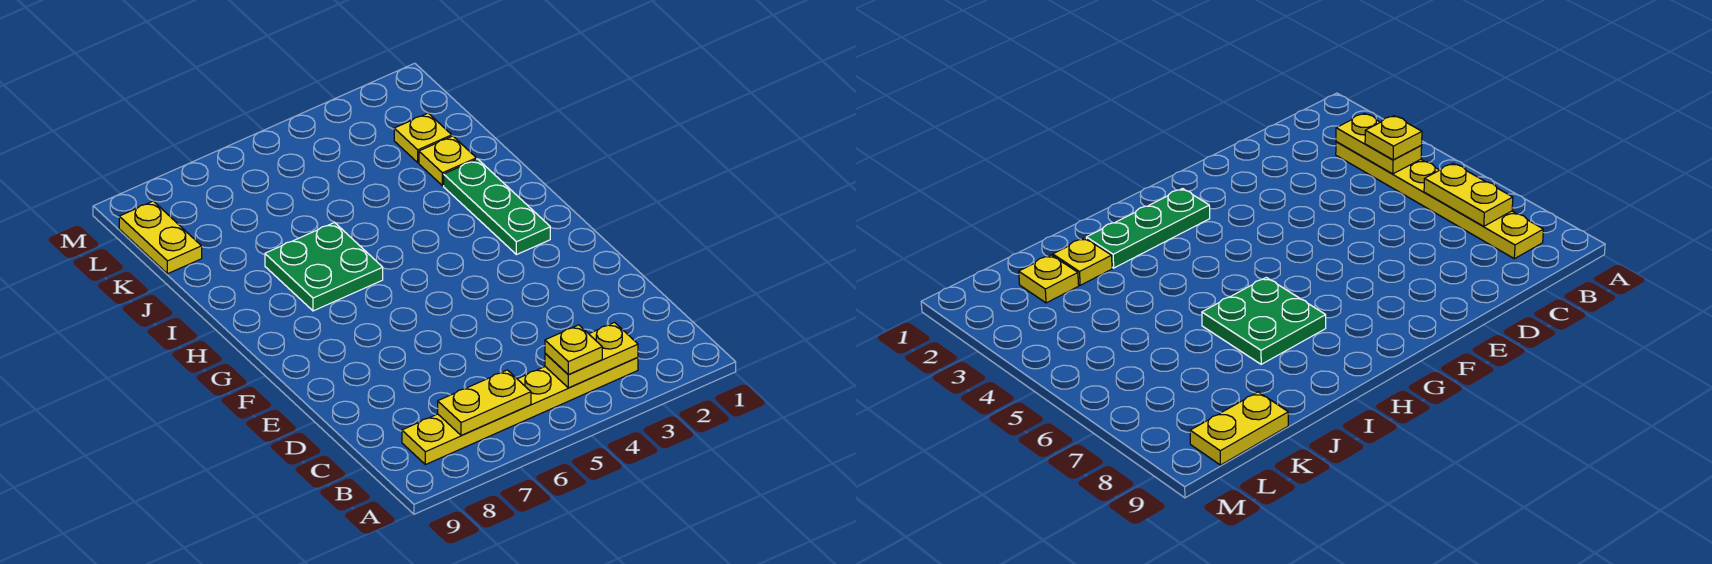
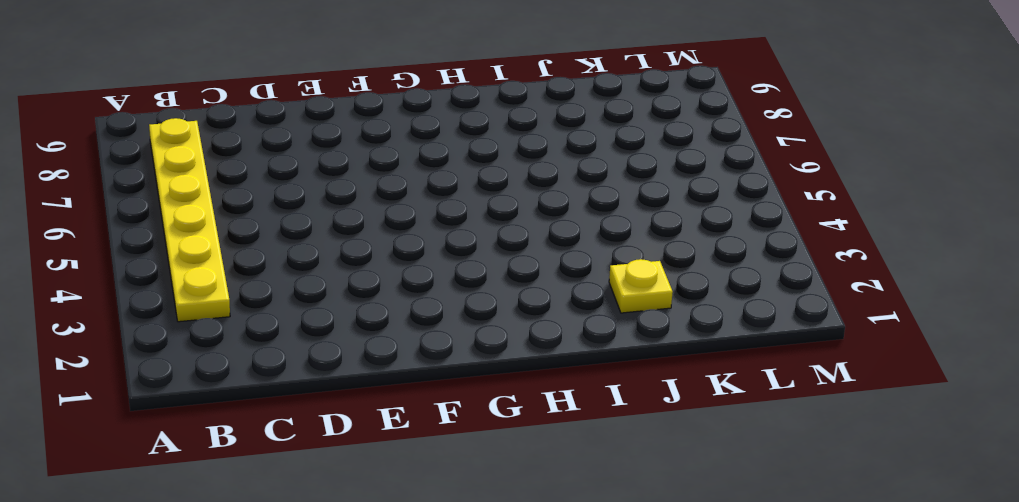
none -> green 1x3 plate [444,159,550,255]
none -> green 2x2 plate [265,222,383,311]

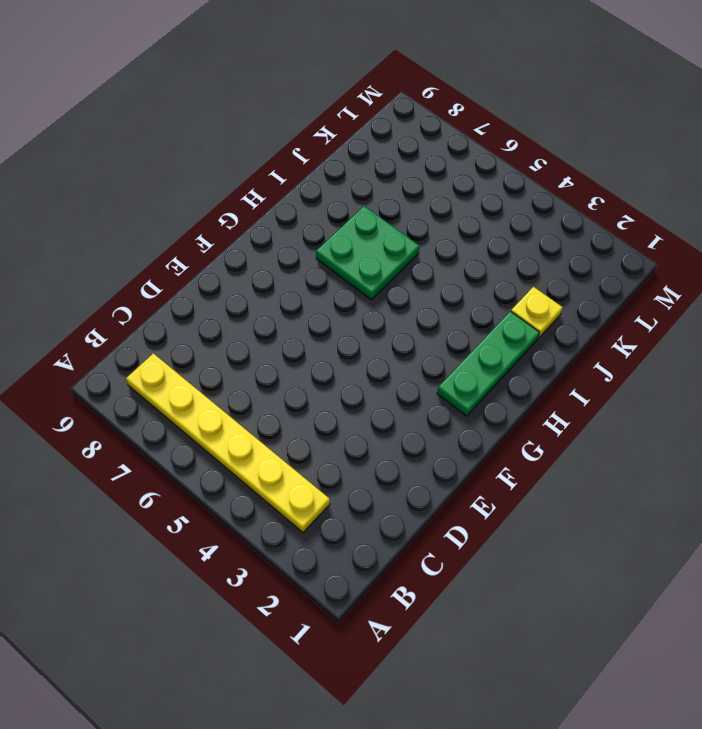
none -> yellow 1x1 plate [394,113,452,163]
none -> yellow 1x2 plate [119,201,202,274]

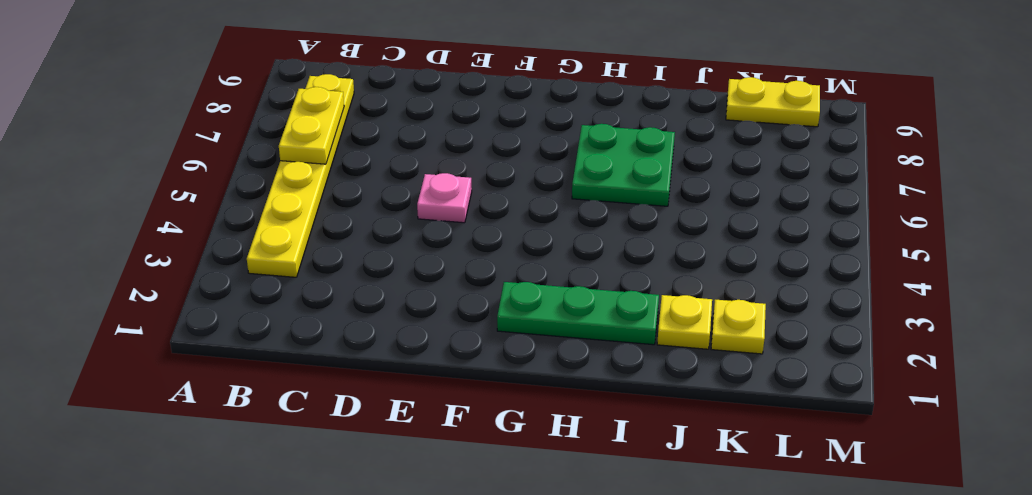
pink 1x1 plate [417,173,472,223] -> none
none -> yellow 1x2 plate [545,322,638,388]
none -> yellow 1x1 plate [545,325,602,375]

